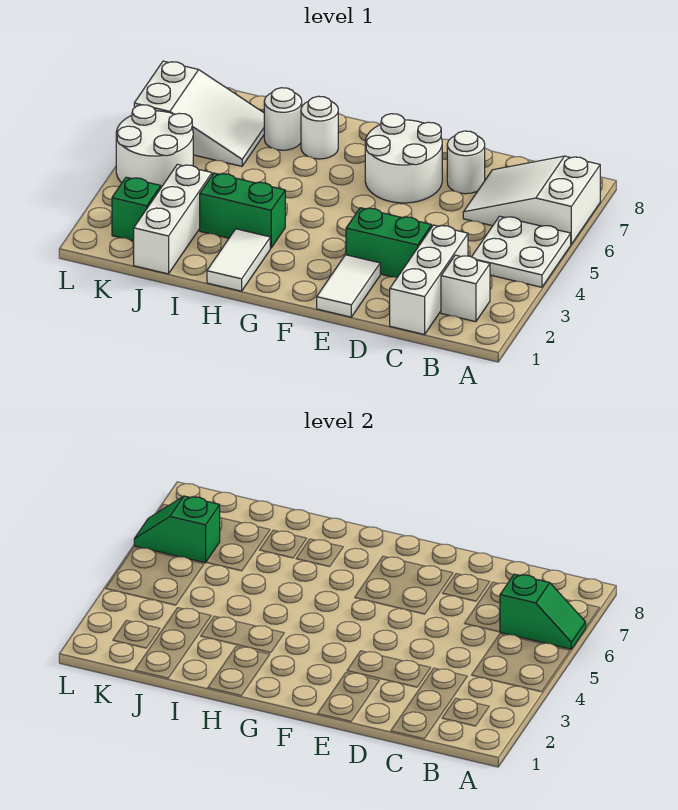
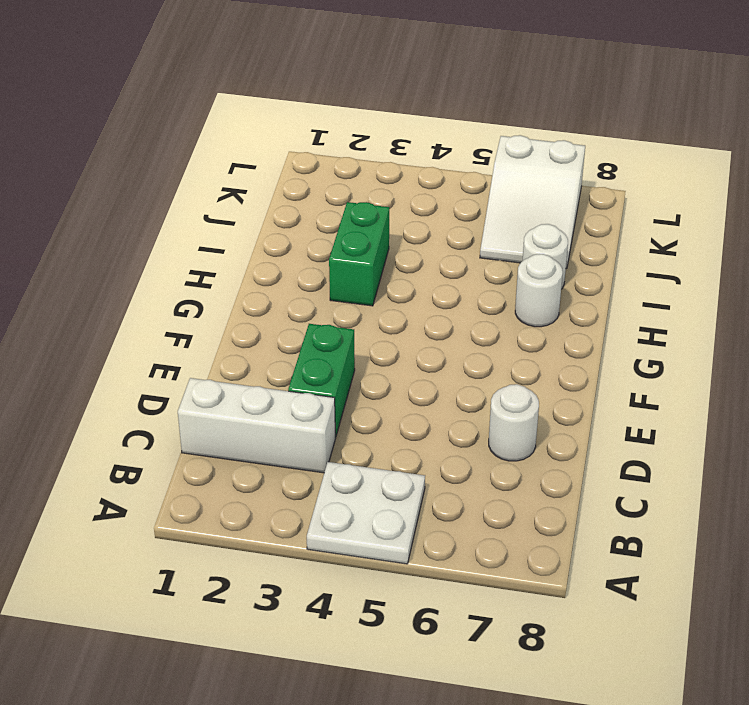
none -> white 2x3 slope [463,156,600,244]
none -> white 1x1 brick [441,255,490,322]
none -> white 1x2 tile [317,255,380,317]

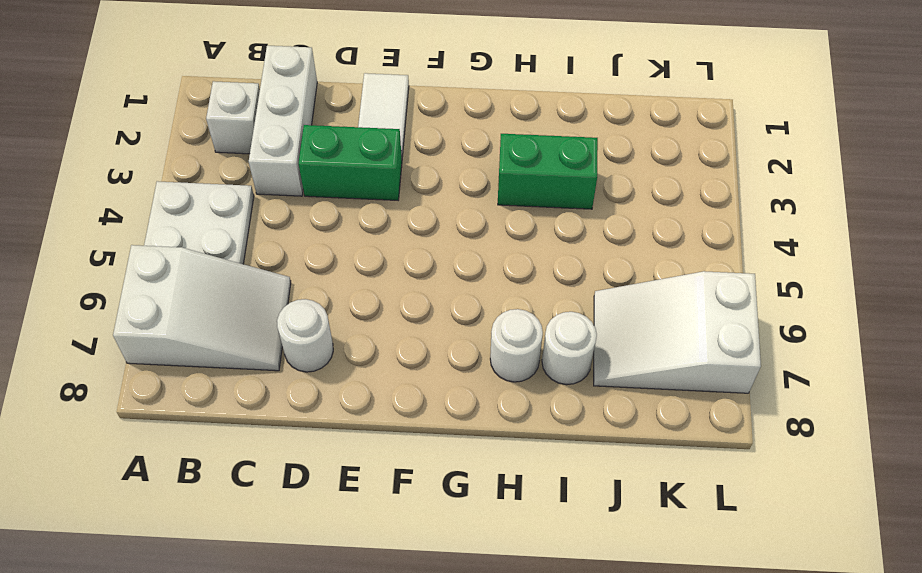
none -> white 2x2 round brick [365,114,442,203]
none -> white 1x2 tile [207,229,270,291]
none -> white 1x3 brick [134,164,212,274]

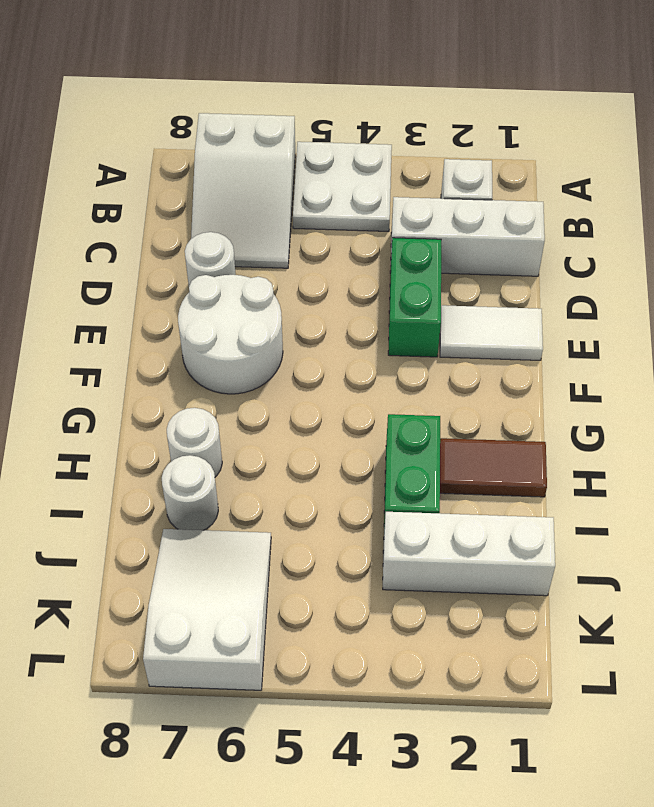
brown 1x2 tile [440,438,547,497] -> white 1x2 tile [207,229,270,291]
none -> green 1x1 brick [112,177,161,241]
none -> white 2x2 round brick [116,105,193,187]
none -> green 1x2 slope [500,574,586,649]

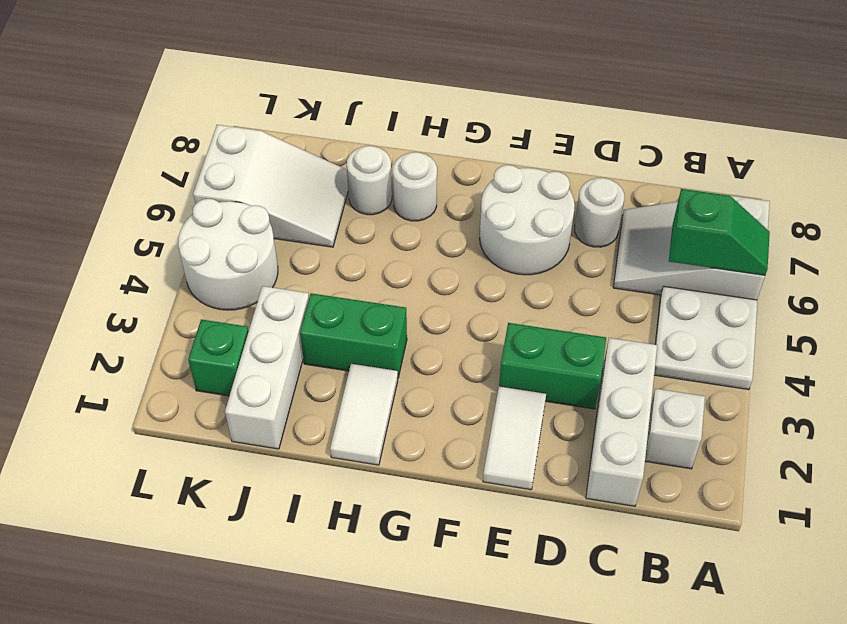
none -> green 1x2 slope [134,496,220,563]

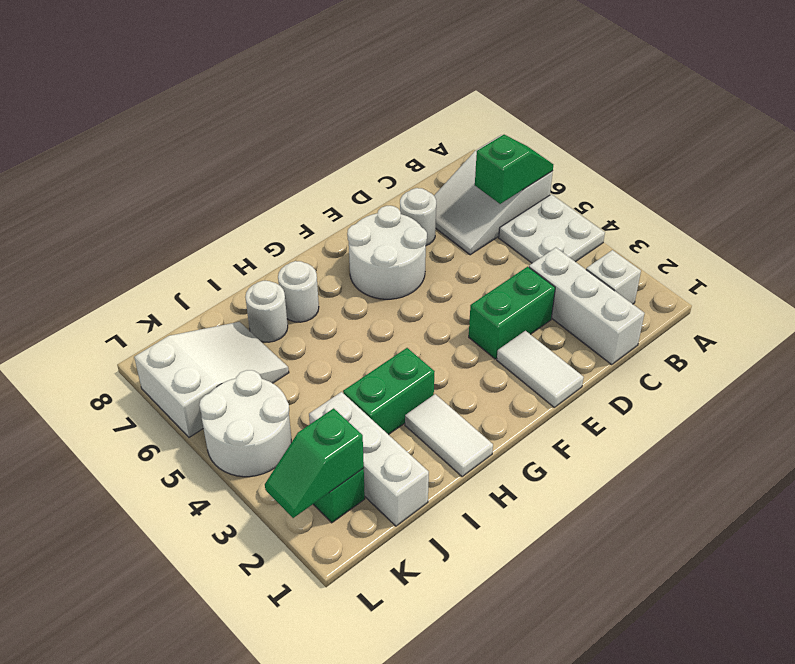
green 1x2 slope [265,408,364,518] -> green 1x2 slope moved to [134,496,220,563]

